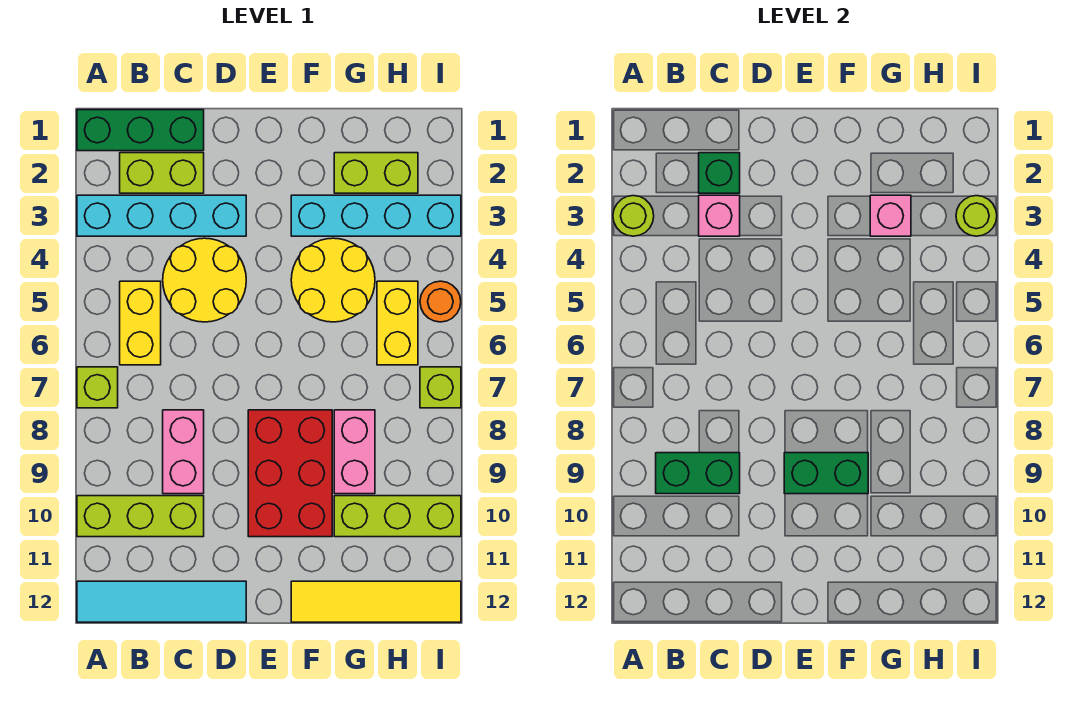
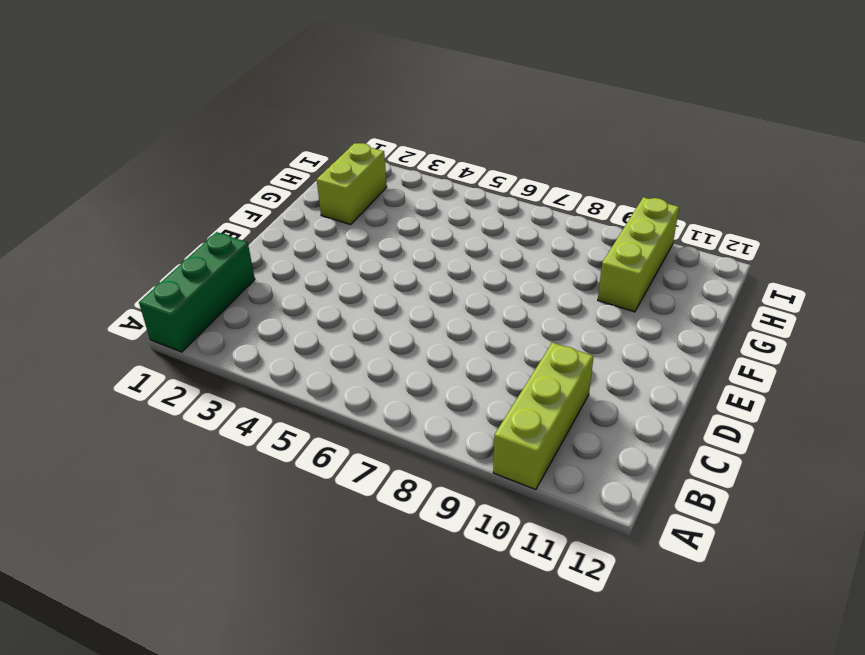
none -> cyan 1x4 brick [77,195,246,236]
none -> lime 1x1 brick [77,367,118,408]
none -> cyan 1x4 tile [77,581,246,622]

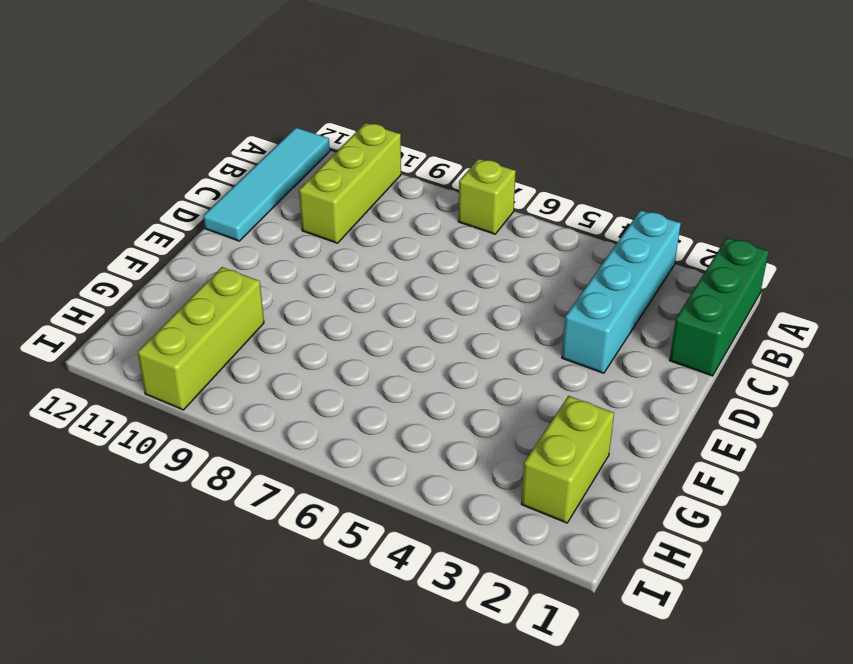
none -> lime 1x2 brick [120,153,204,193]
none -> yellow 1x2 brick [120,281,161,365]
none -> yellow 2x2 round brick [163,238,246,322]

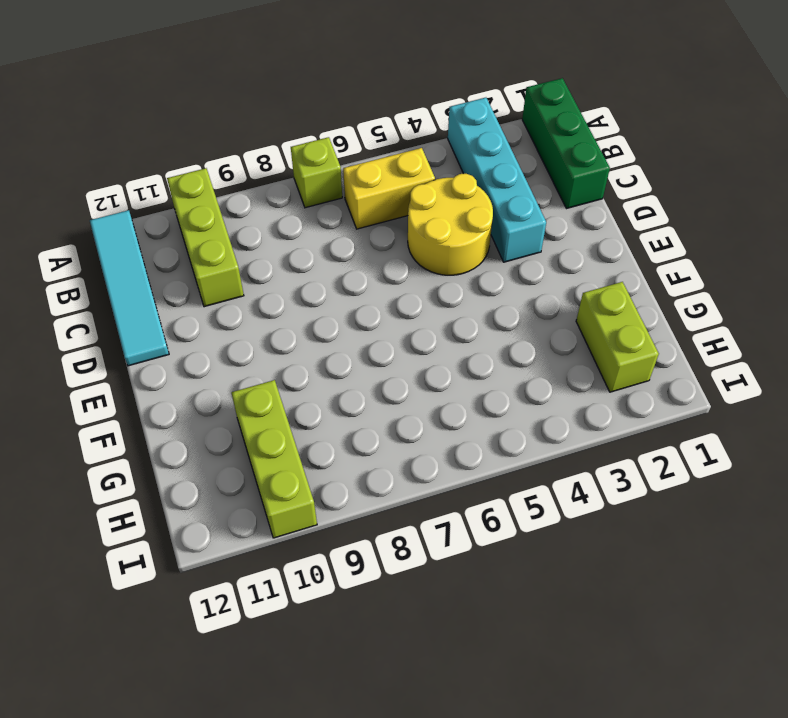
none -> lime 1x2 brick [120,153,204,193]
none -> pink 1x2 brick [163,410,204,494]
none -> red 2x3 brick [248,410,332,537]

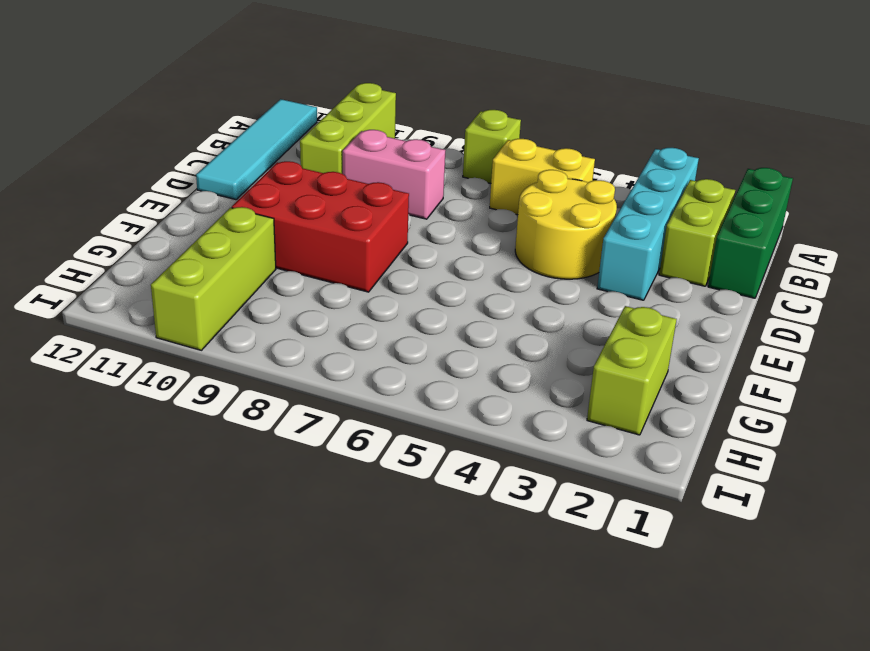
none -> cyan 1x4 brick [291,195,461,236]
none -> yellow 2x2 round brick [291,238,375,322]
none -> yellow 1x4 tile [291,581,461,622]

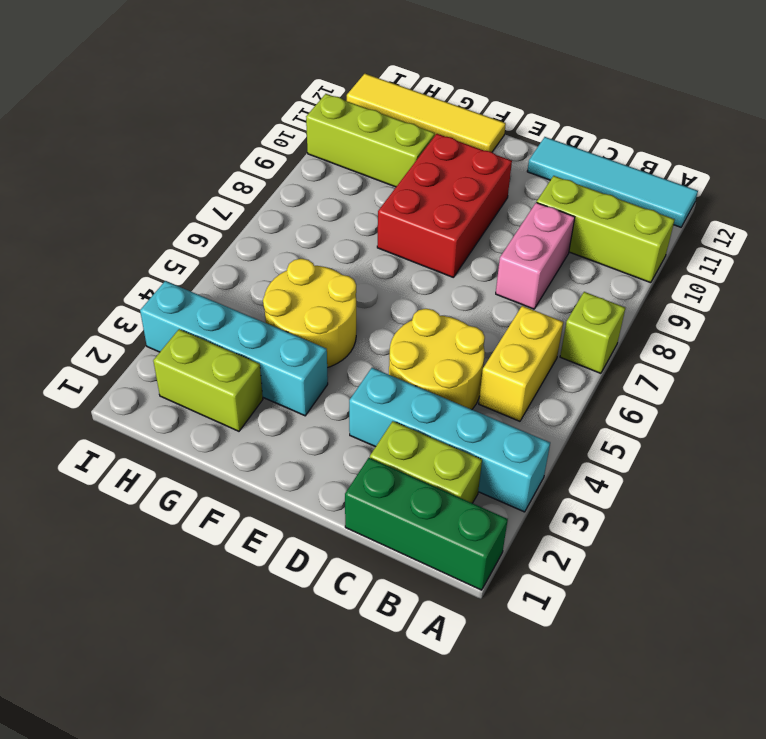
none -> pink 1x2 brick [334,410,375,494]
none -> yellow 1x2 brick [377,281,418,365]
none -> orange 1x1 round brick [420,281,461,322]

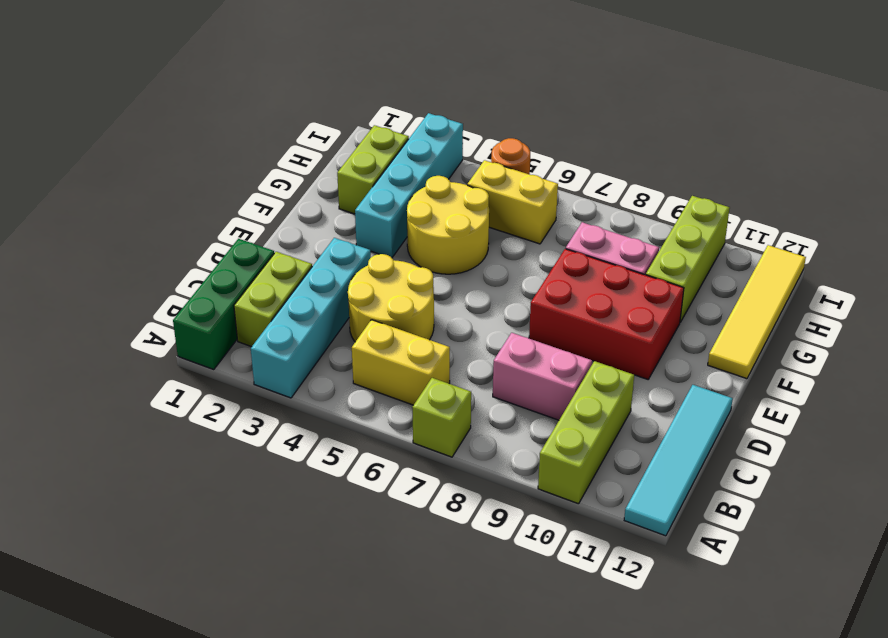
none -> lime 1x1 brick [420,367,461,408]
none -> lime 1x1 round brick [613,196,654,236]
none -> green 1x2 brick [656,453,740,494]

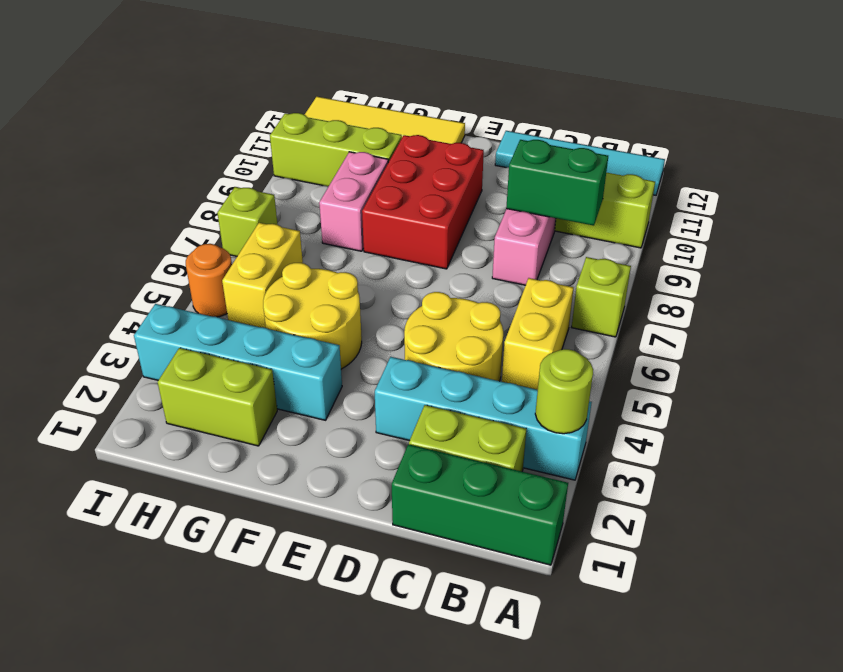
none -> green 1x1 brick [699,153,740,193]
none -> pink 1x1 brick [699,195,740,236]
none -> green 1x2 brick [784,453,868,494]

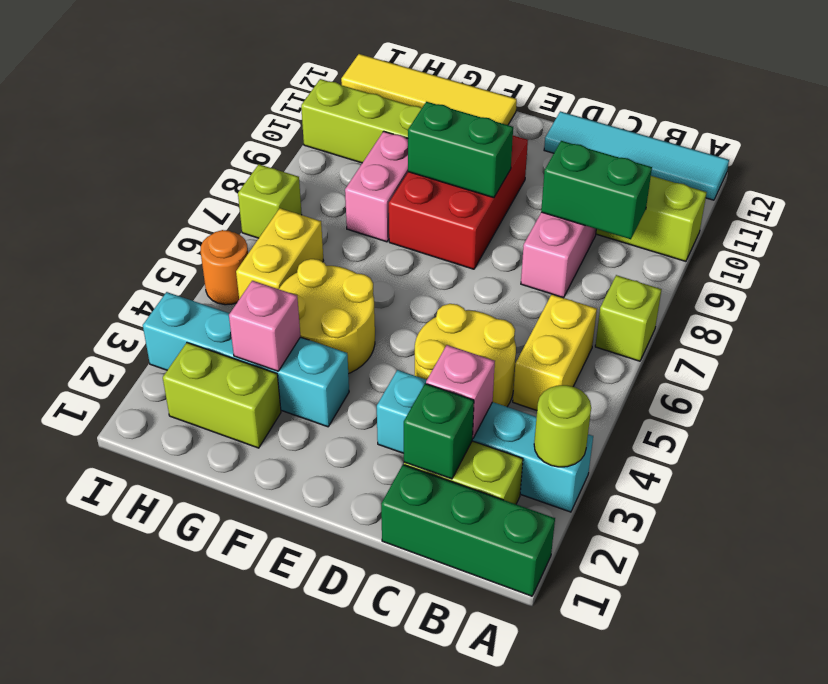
none -> lime 1x1 round brick [956,196,997,236]

